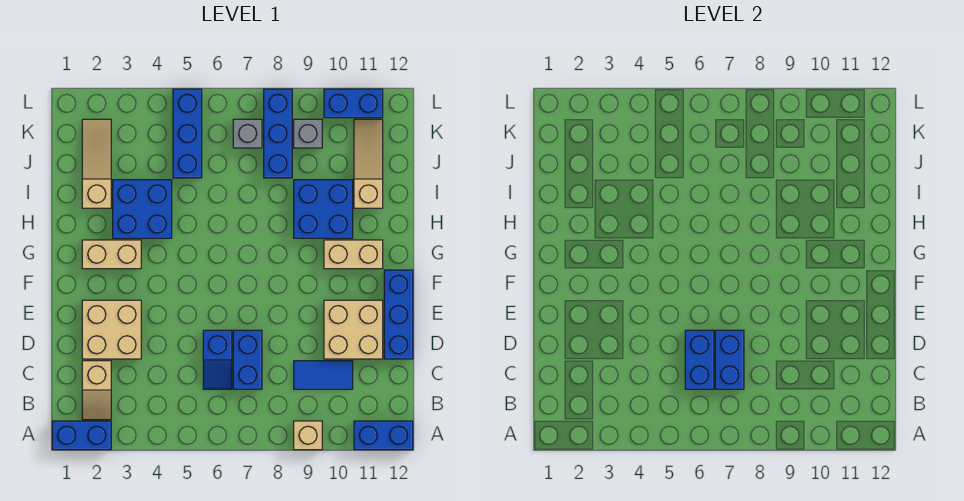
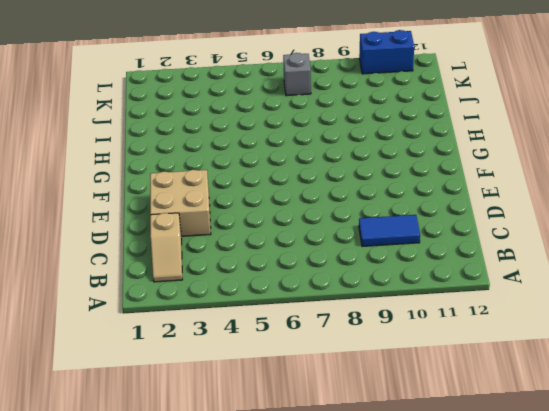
none -> blue 1x2 brick [52,421,111,450]
none -> tan 1x1 brick [294,421,322,450]
none -> blue 1x2 brick [354,421,413,450]

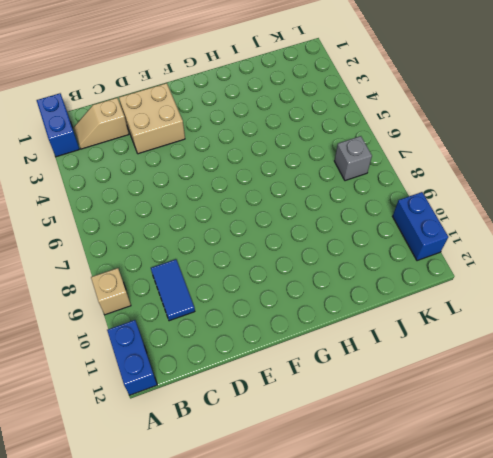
none -> blue 1x2 slope [203,330,232,389]
none -> blue 1x2 brick [233,330,262,389]
none -> tan 2x2 brick [324,300,383,359]

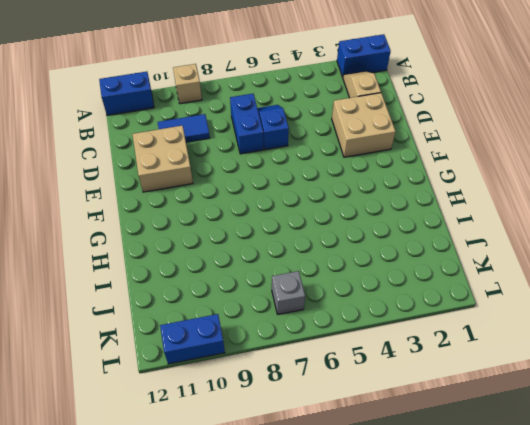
none -> blue 1x3 brick [384,270,413,359]
none -> tan 1x2 brick [82,240,141,269]
none -> tan 1x2 brick [324,240,383,269]

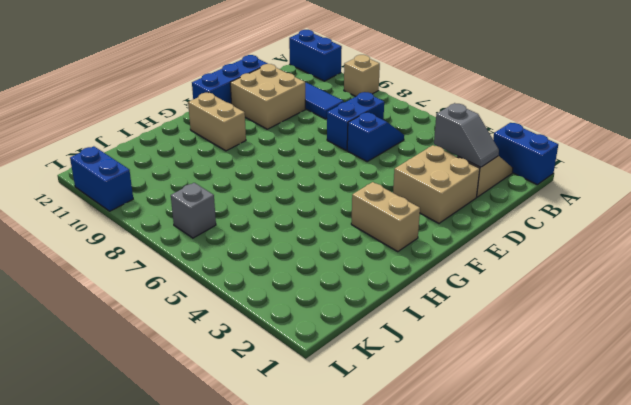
grey 1x2 slope [434,103,499,167] -> none
none -> blue 2x2 brick [113,180,172,238]
none -> blue 2x2 brick [294,180,353,238]
none -> tan 1x3 slope [82,119,111,208]

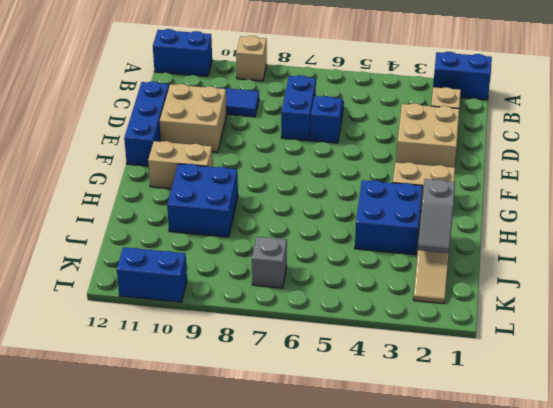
grey 1x2 slope [418,179,455,253] -> none
none -> tan 1x3 slope [354,119,383,208]
none -> blue 1x3 brick [173,89,202,178]
none -> blue 1x3 brick [264,89,292,178]

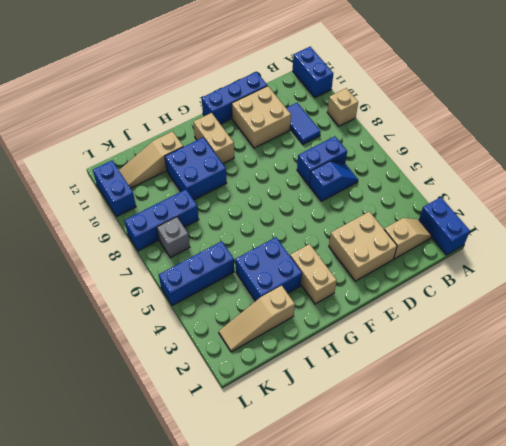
none -> grey 1x1 brick [294,119,322,148]
none -> blue 1x2 brick [685,330,714,389]
none -> blue 1x2 brick [715,330,744,389]

